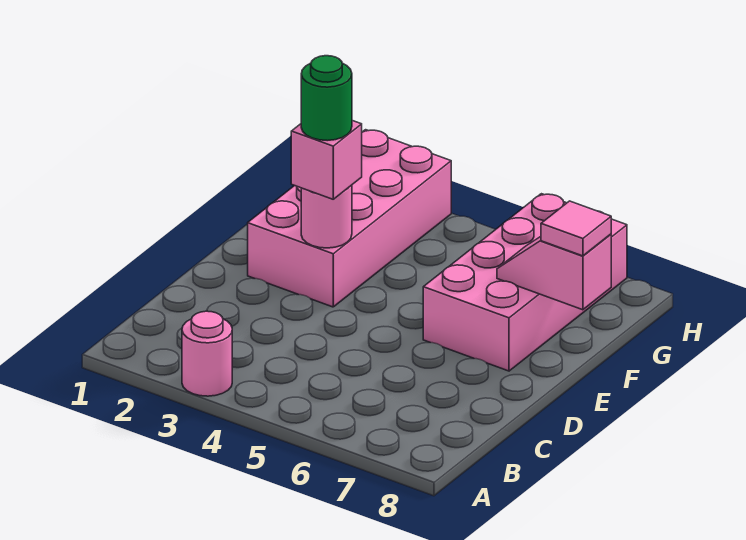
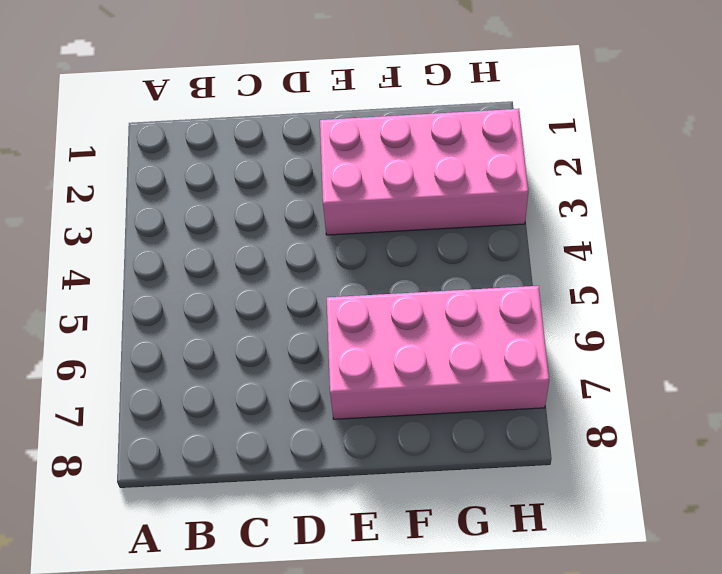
none -> pink 1x1 round brick [182,311,232,396]
none -> pink 1x1 round brick [301,185,352,248]

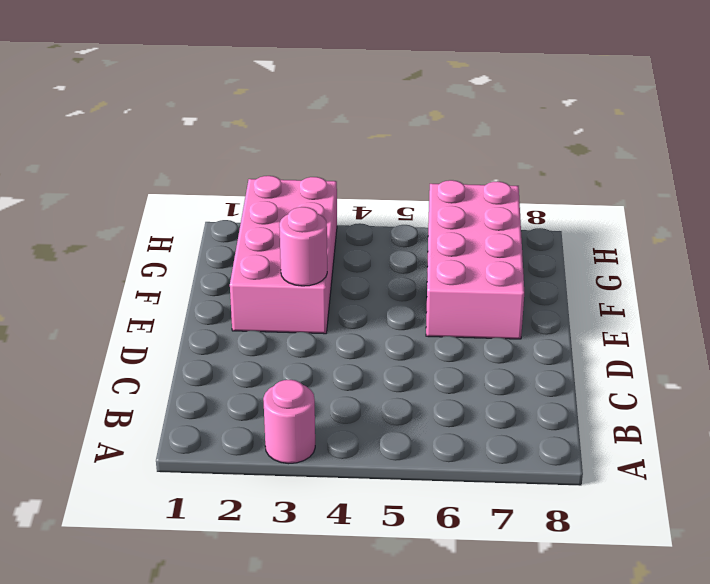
none -> pink 1x2 slope [497,234,611,310]
none -> pink 1x1 brick [291,121,362,199]

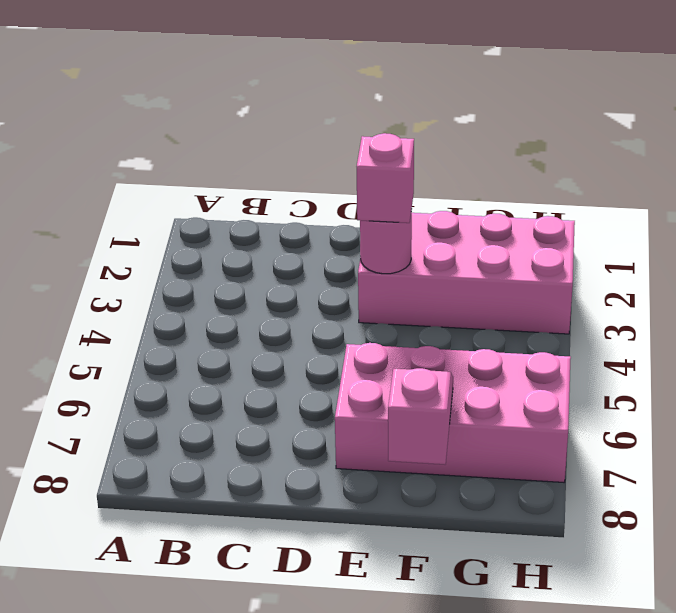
none -> pink 1x1 round brick [182,311,232,396]
none -> pink 1x1 tile [541,201,611,256]

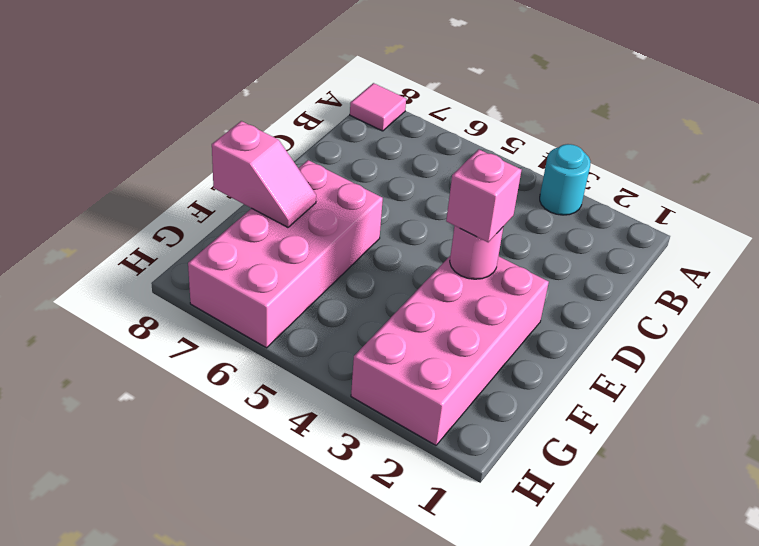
cyan 1x1 round brick [540,144,590,215] -> pink 1x1 round brick [182,311,232,396]
pink 1x1 tile [350,83,406,131] -> pink 1x1 tile moved to [541,201,611,256]
none -> green 1x1 round brick [301,56,352,141]

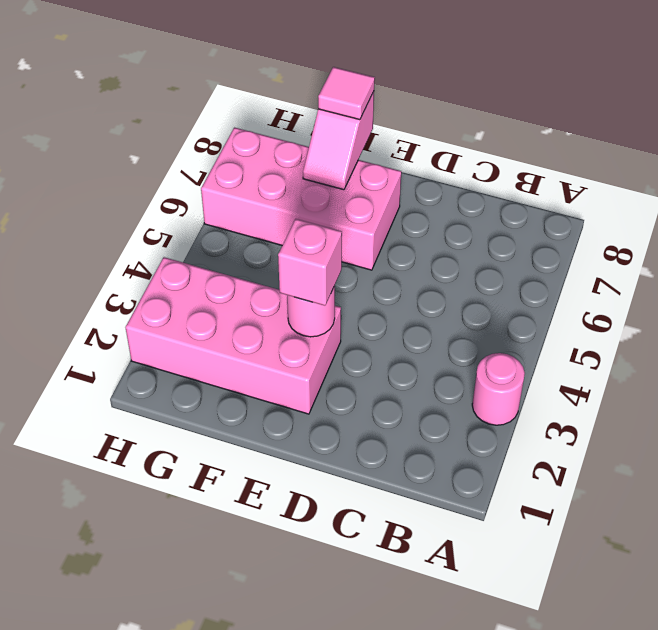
none -> green 1x1 round brick [301,56,352,141]

